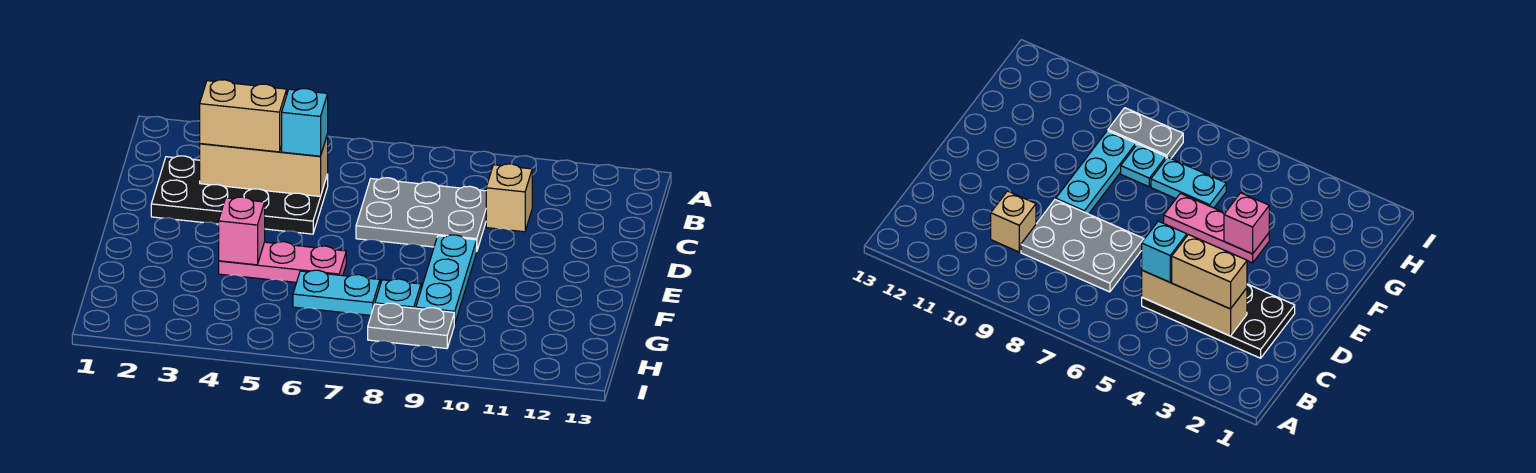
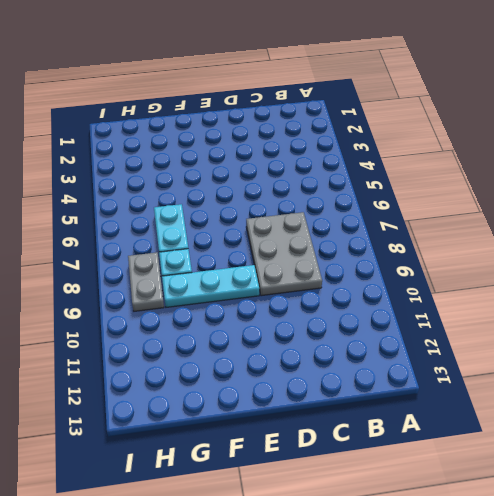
none -> black 2x4 plate [151,156,328,234]
none -> tan 1x1 brick [486,164,532,232]
none -> pink 1x3 plate [219,242,346,282]

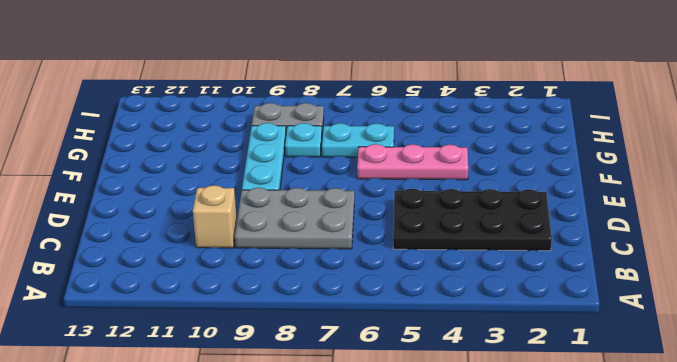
none -> tan 1x3 brick [200,134,328,197]
none -> pink 1x1 brick [219,197,265,265]
none -> tan 1x2 brick [200,80,287,152]

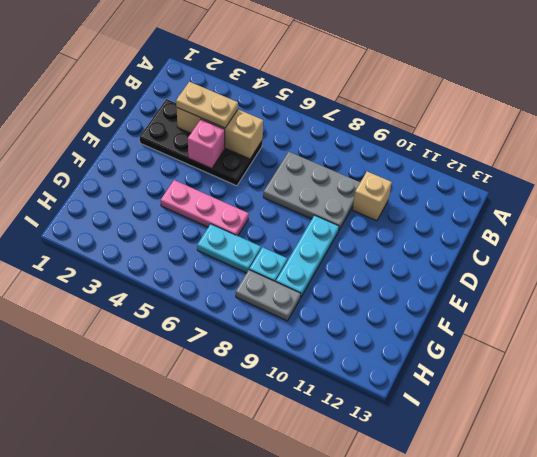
tan 1x2 plate [176,82,238,128] -> tan 1x2 brick [200,80,287,152]
pink 1x1 brick [188,119,225,169] -> pink 1x1 brick moved to [219,197,265,265]
none -> cyan 1x1 brick [282,89,328,156]

